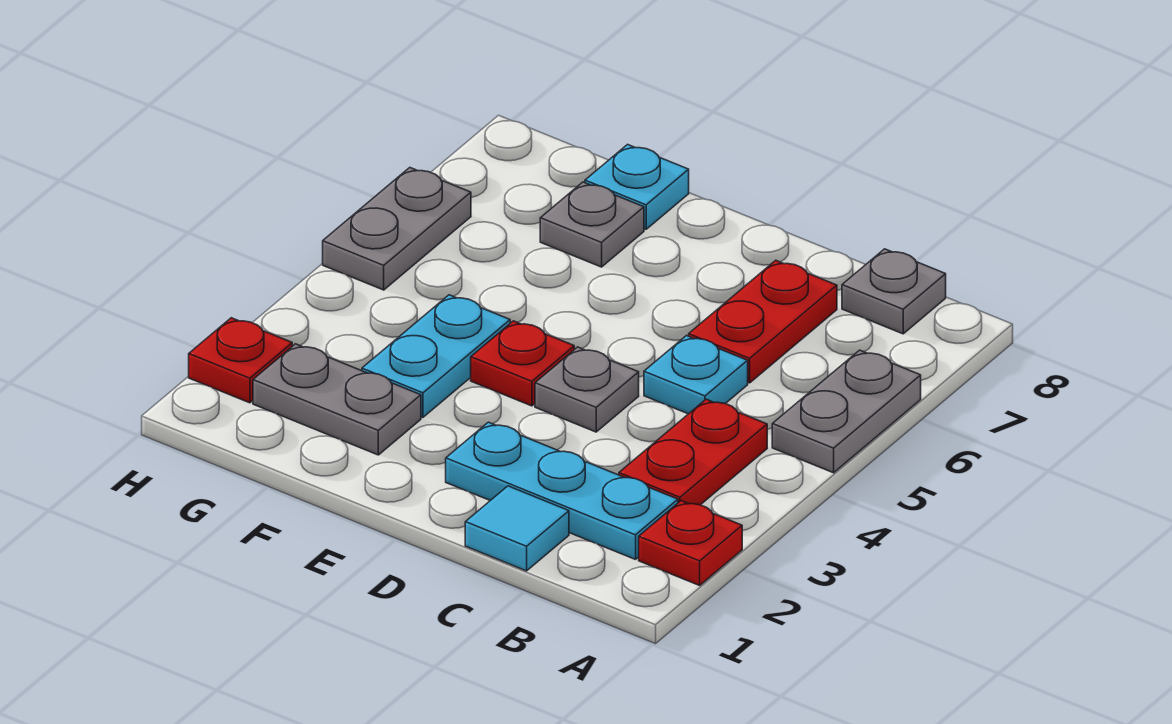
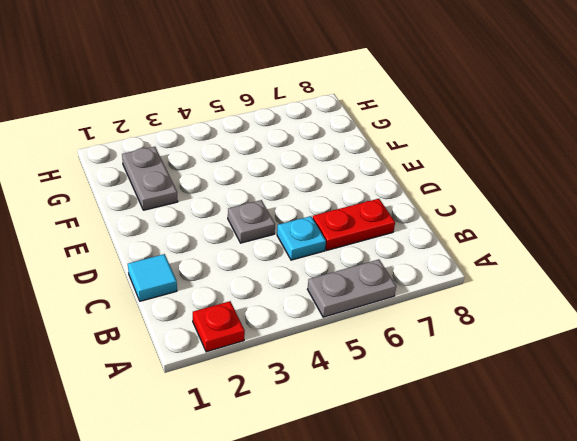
none -> cyan 1x3 plate [446,422,678,559]
none -> red 1x2 plate [619,399,767,505]
none -> grey 1x1 plate [842,249,946,334]

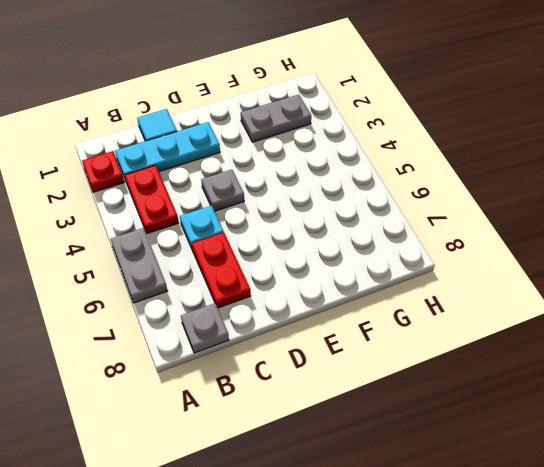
none -> red 1x1 plate [471,321,574,406]
none -> cyan 1x2 plate [362,295,510,417]
none -> grey 1x1 plate [540,182,644,267]

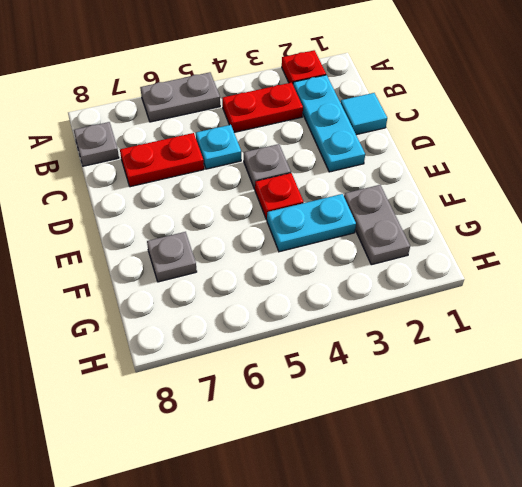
none -> cyan 1x1 plate [585,145,689,229]
none -> red 1x1 plate [189,318,292,403]
none -> grey 1x2 plate [323,168,471,290]

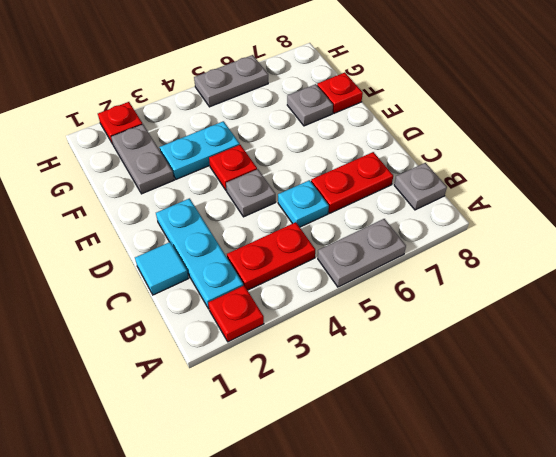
red 1x1 plate [317,73,363,113] -> cyan 1x1 plate [585,145,689,229]

